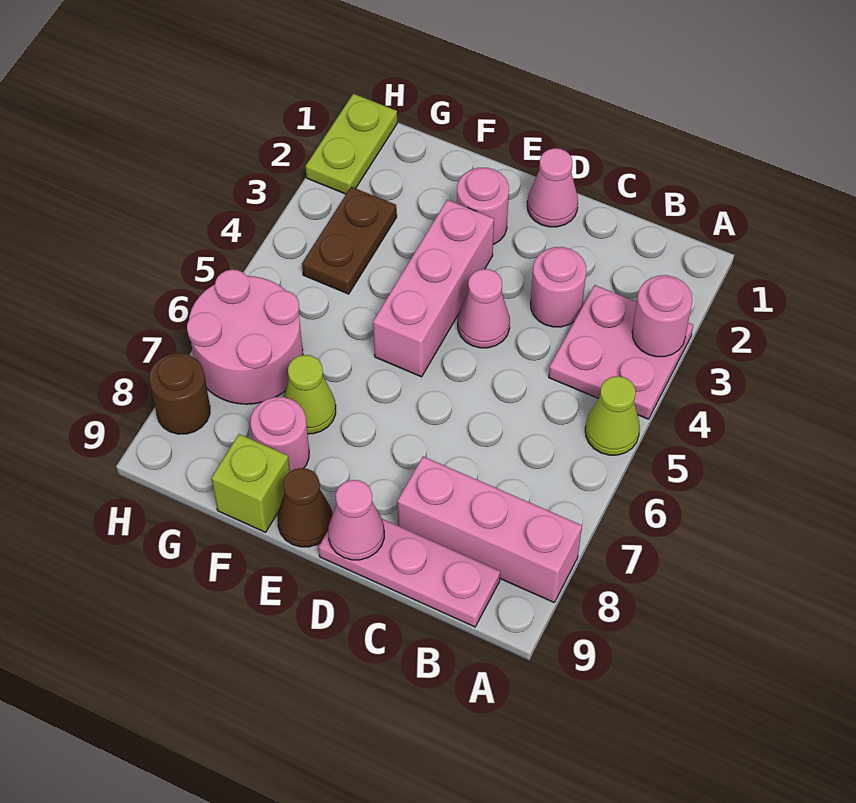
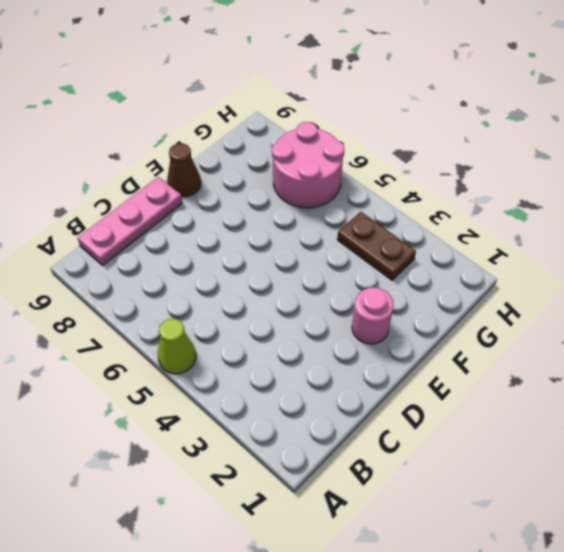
none -> pink 2x2 plate [549,285,693,419]
none -> pink 1x3 brick [397,457,582,602]
none -> pink 1x1 round brick [531,247,586,327]

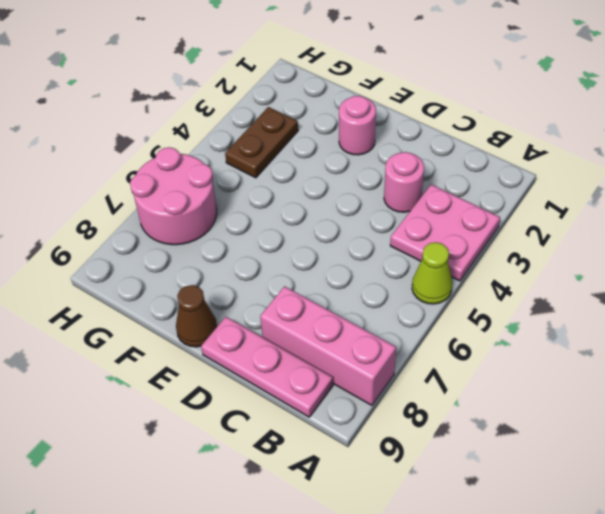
none -> pink 1x1 cone [527,148,578,227]
none -> pink 1x1 cone [458,269,510,348]
none -> pink 1x3 brick [373,200,494,377]

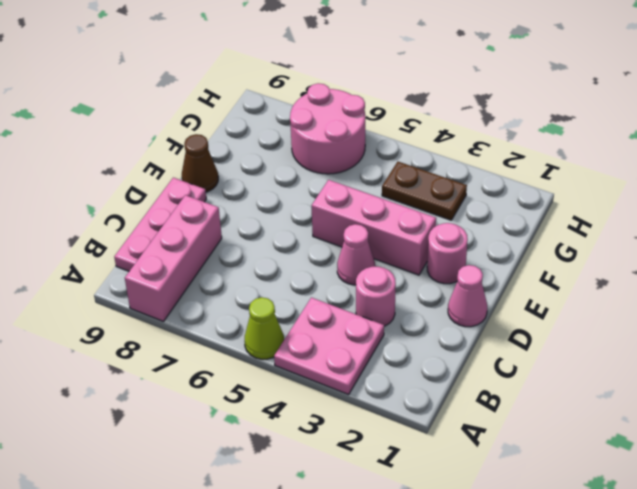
none -> lime 1x1 cone [284,355,336,434]
none -> pink 1x1 round brick [250,397,309,472]
none -> lime 1x1 brick [211,434,290,532]

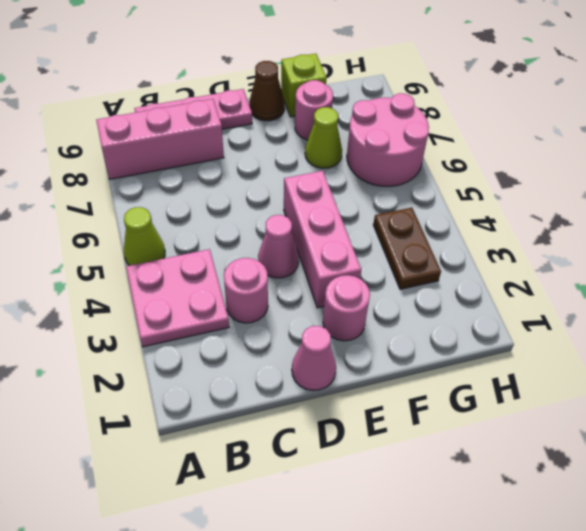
none -> lime 1x2 plate [306,94,397,194]
none -> brown 1x1 round brick [149,353,210,434]
none -> pink 1x1 round brick [632,275,692,357]

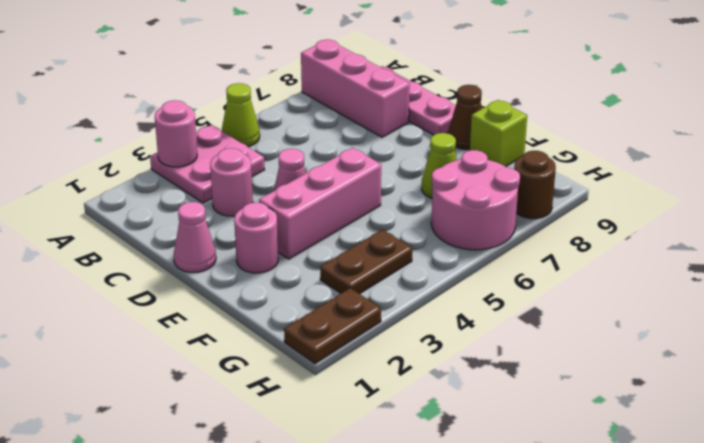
brown 1x2 plate [284,288,381,364] -> lime 1x2 plate [306,94,397,194]
none -> pink 1x1 round brick [250,397,309,472]
none -> pink 1x1 cone [328,480,384,560]

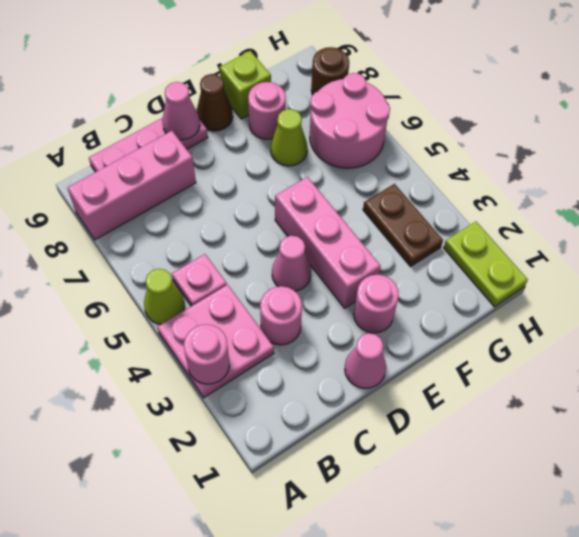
pink 1x1 plate [172,254,227,306] -> none

